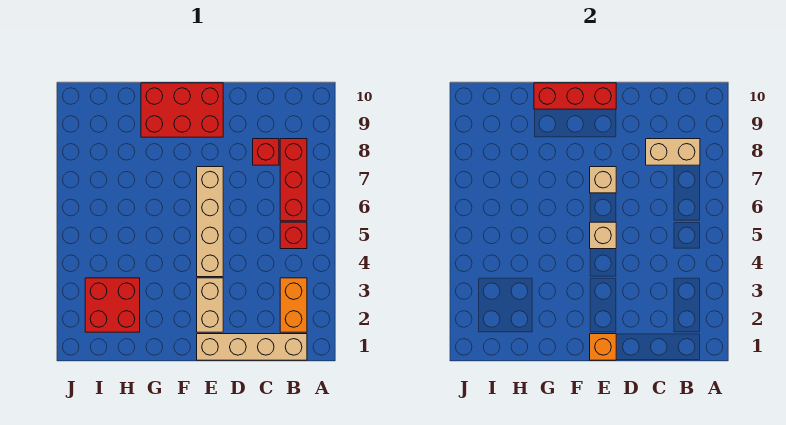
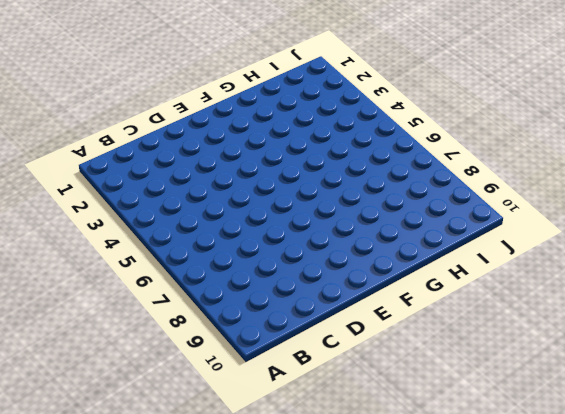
none -> tan 1x4 brick [197,334,307,360]
none -> orange 1x2 brick [280,278,307,332]
none -> red 1x1 brick [280,222,307,249]

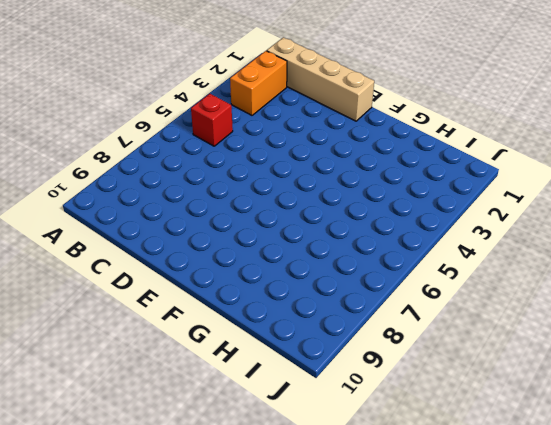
none -> red 1x3 brick [280,139,307,221]
none -> red 1x1 brick [253,139,279,165]
none -> tan 1x2 brick [197,278,223,332]

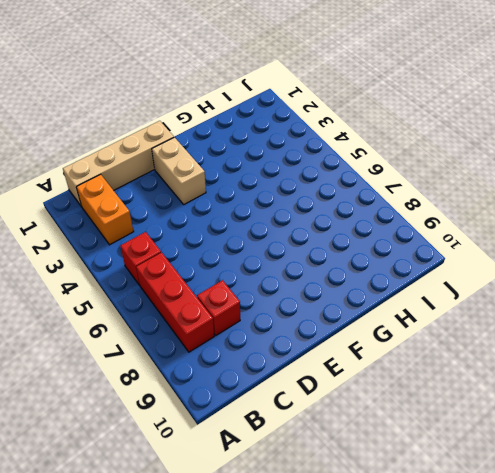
none -> tan 1x4 brick [197,167,223,277]
none -> red 2x3 brick [141,83,223,137]
none -> red 2x2 brick [85,278,140,332]

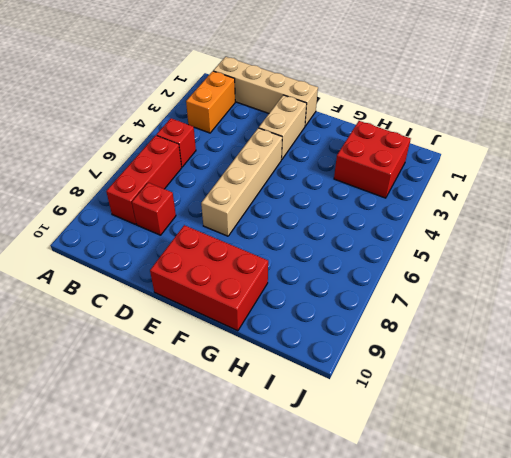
none -> tan 1x2 brick [646,139,700,165]
none -> orange 1x1 brick [590,334,616,360]
none -> tan 1x1 brick [590,222,616,249]

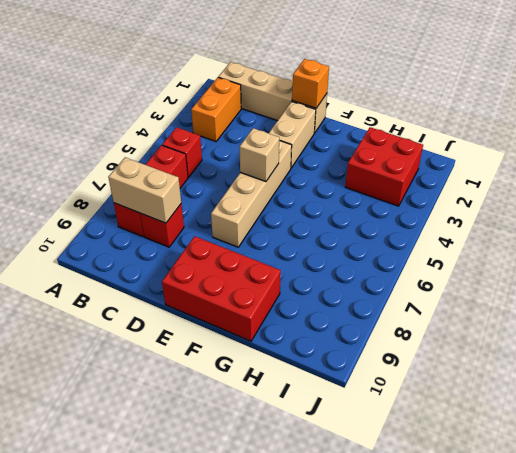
none -> tan 1x1 brick [590,167,616,193]
none -> red 1x3 brick [534,83,616,109]

